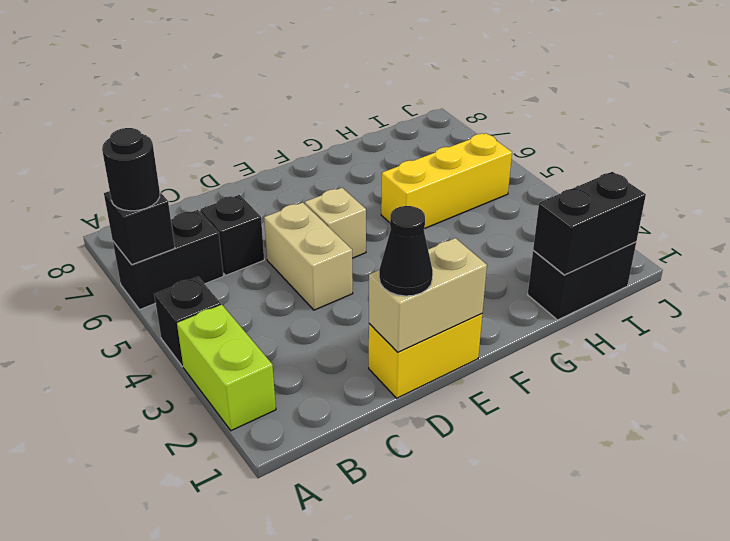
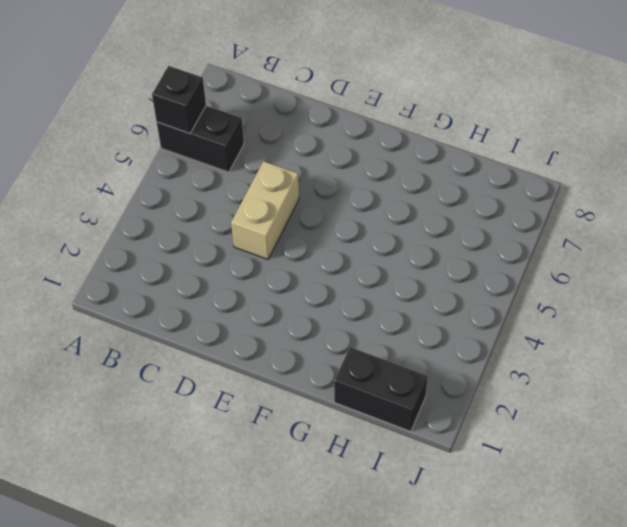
none -> lime 1x2 brick [177,305,276,431]
none -> black 1x1 brick [154,277,221,366]
none -> black 1x1 brick [200,195,264,275]

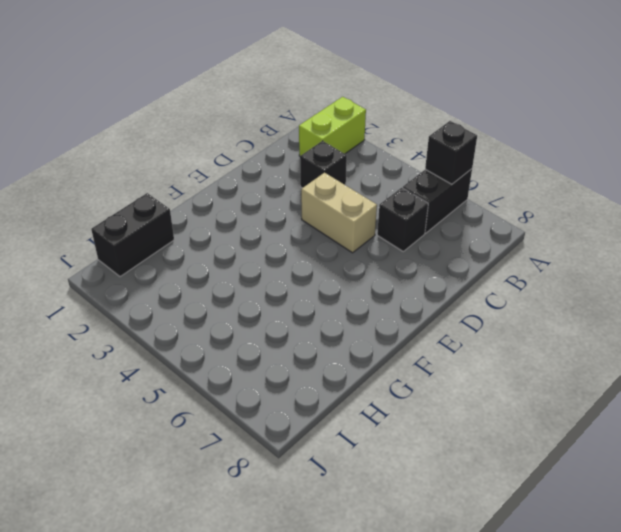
lime 1x2 brick [299,97,366,156] -> lime 1x2 brick turned to [177,305,276,431]
black 1x1 brick [300,141,347,188] -> black 1x1 brick moved to [154,277,221,366]
none -> yellow 1x2 brick [369,314,482,398]
none -> tan 1x1 brick [305,188,366,258]
none -> yellow 1x3 brick [381,133,512,229]

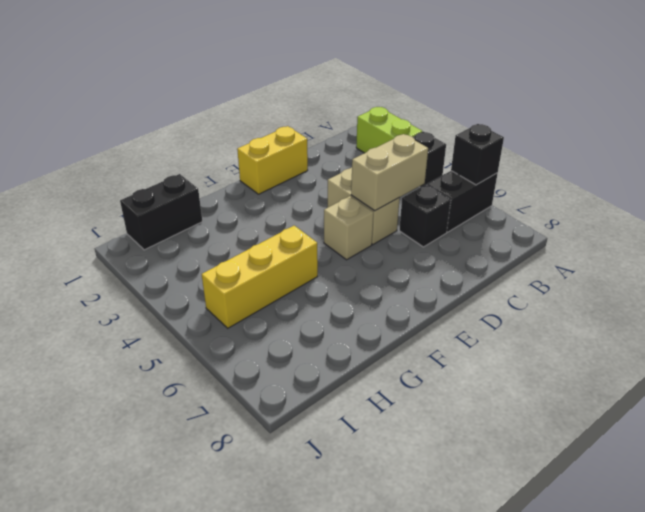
tan 1x2 brick [351,134,428,211] -> tan 1x2 brick moved to [369,238,487,352]
none -> black 1x2 brick [533,172,646,275]
none -> black 1x1 round brick [102,128,160,211]
none -> black 1x1 cone [379,206,433,296]

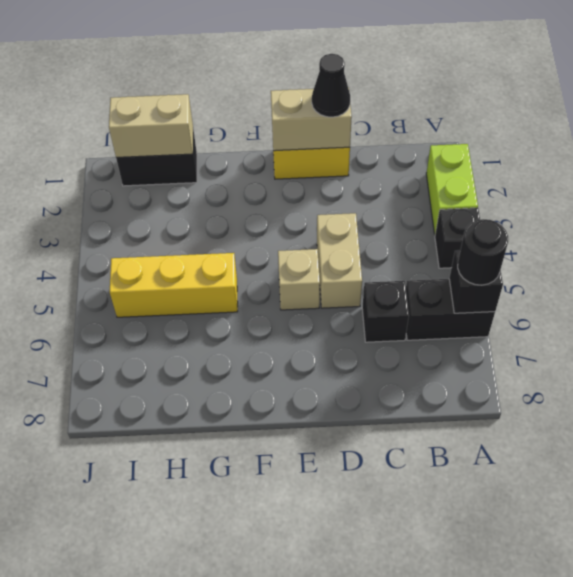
tan 1x2 brick [109,94,193,157] -> black 1x2 brick [533,172,646,275]

